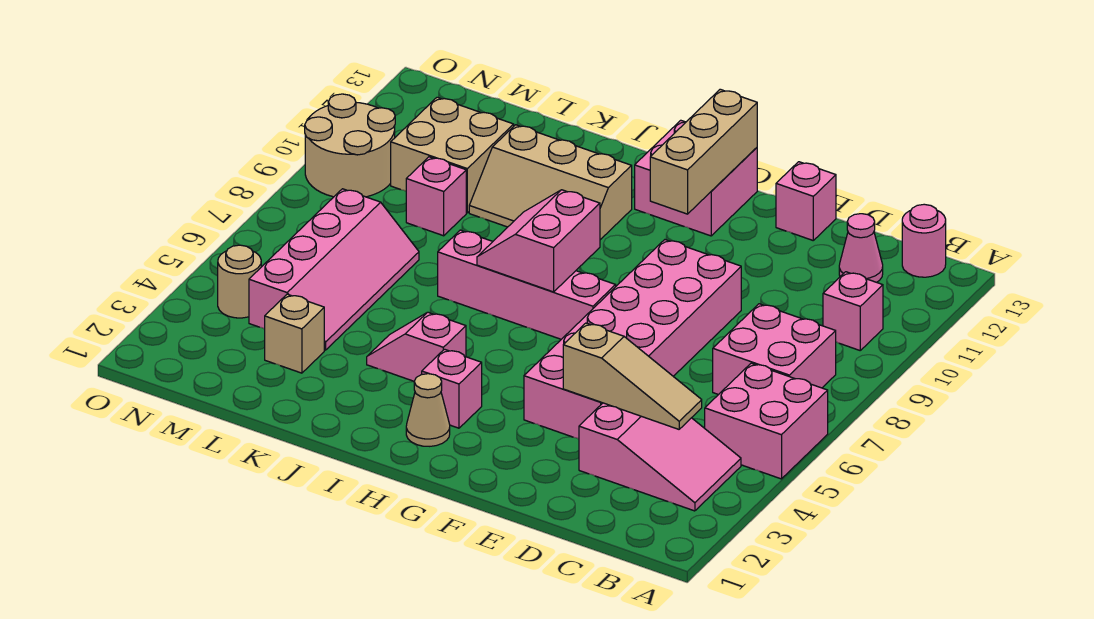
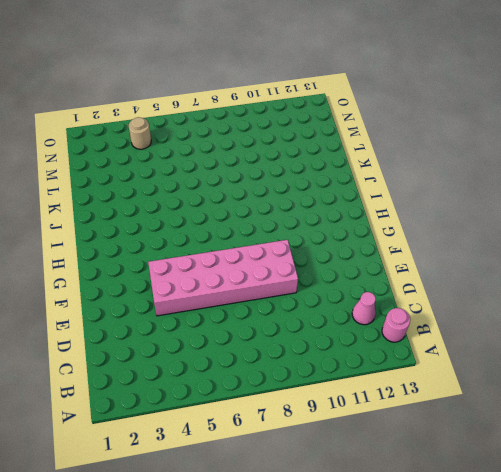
none -> pink 2x2 brick [705,363,828,479]
none -> pink 2x3 slope [579,403,741,511]
none -> pink 2x2 brick [713,304,836,395]

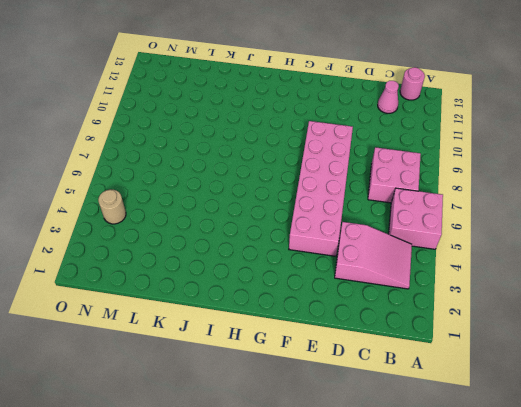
none -> pink 1x1 brick [823,272,883,350]
none -> pink 1x1 brick [776,162,836,240]
none -> pink 1x4 brick [438,230,616,339]

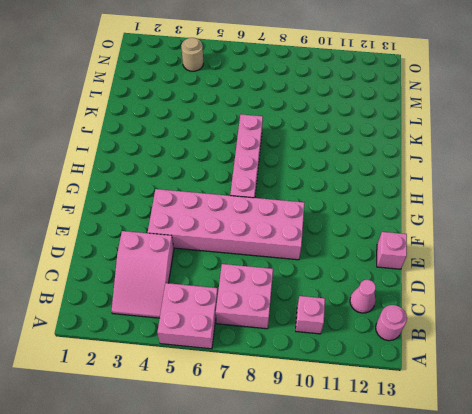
none -> pink 2x2 brick [635,120,757,236]
none -> tan 1x1 cone [406,374,450,446]
none -> pink 1x1 brick [422,349,482,428]

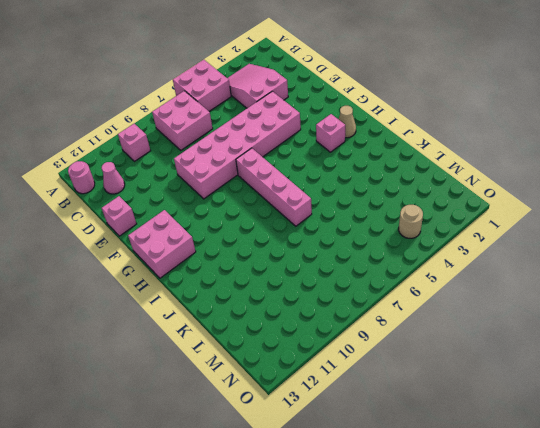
none -> pink 1x2 slope [367,312,466,381]
none -> tan 2x3 slope [469,125,632,240]
none -> tan 1x1 brick [265,294,324,373]

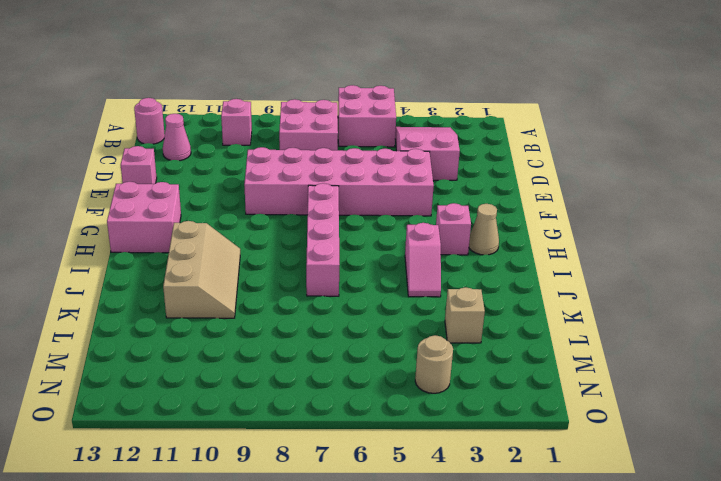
none -> pink 2x4 slope [249,189,419,350]
none -> pink 1x1 brick [406,157,466,236]
none -> tan 2x2 brick [391,97,514,213]

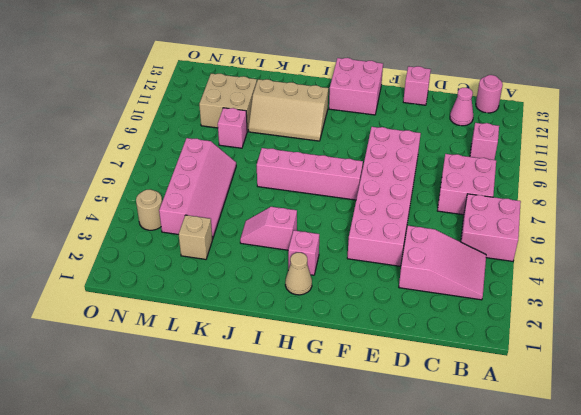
none -> tan 2x2 round brick [305,94,395,197]
none -> tan 1x3 slope [563,323,702,429]
none -> tan 1x3 brick [650,89,757,214]

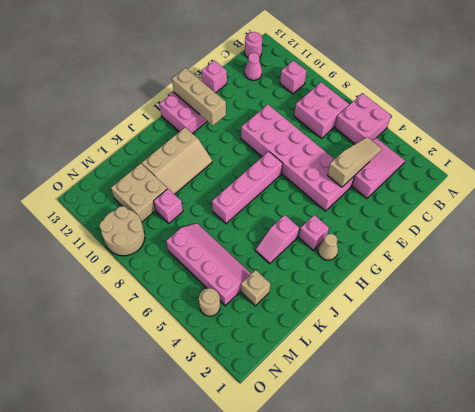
none -> pink 2x2 slope [477,190,600,292]

